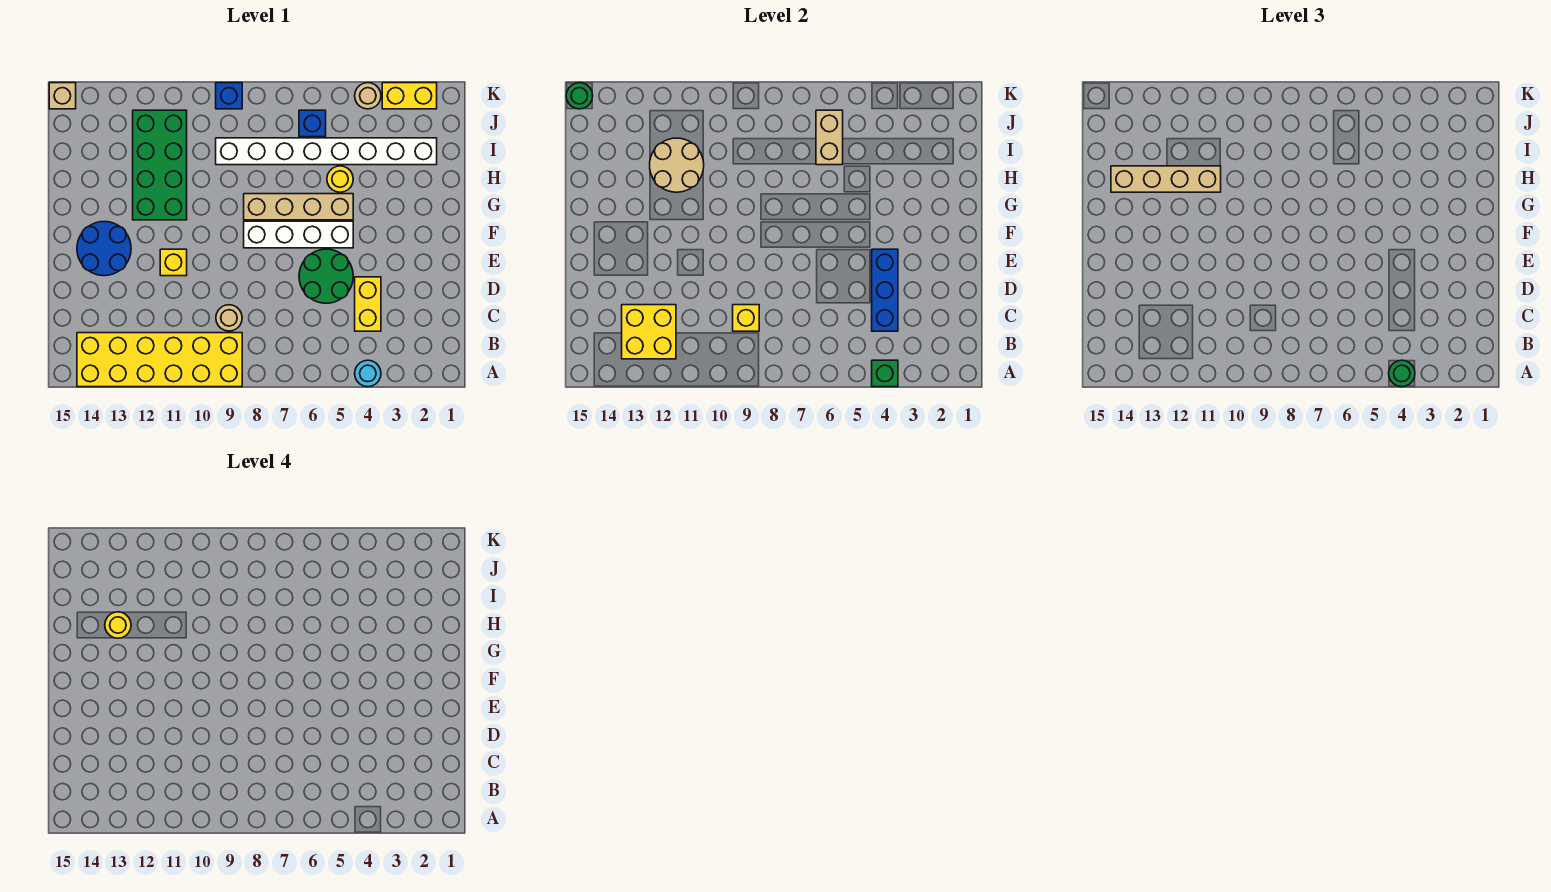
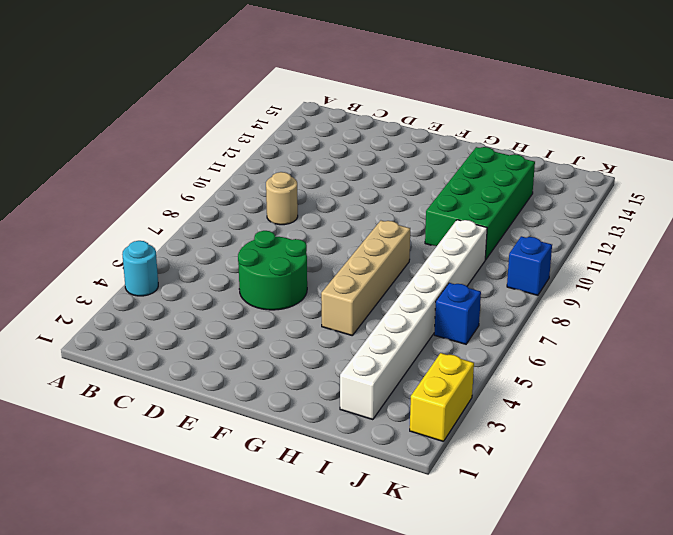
green 2x4 brick [425,147,535,260] -> green 2x4 brick turned to [133,110,187,220]
none -> yellow 2x6 brick [77,333,242,387]
none -> yellow 1x2 brick [355,277,381,331]
none -> yellow 1x1 brick [160,249,187,276]

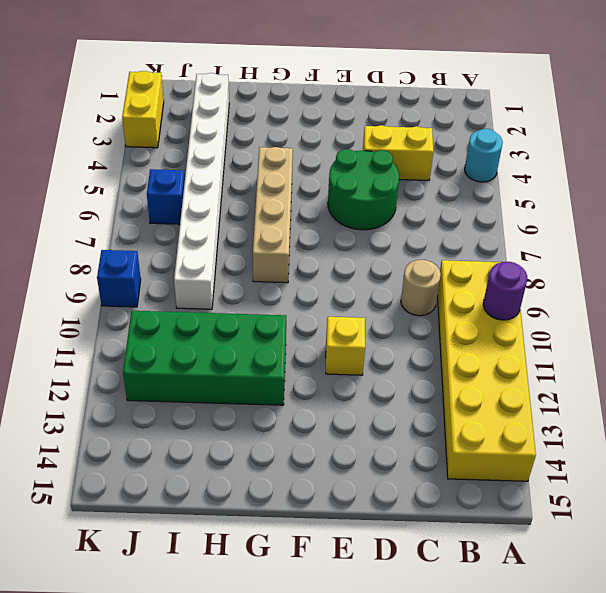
purple 1x1 round brick [483,262,527,320] -> none
none -> blue 2x2 round brick [77,221,131,276]
none -> white 1x4 brick [244,221,353,248]
none -> yellow 1x1 round brick [327,166,353,192]

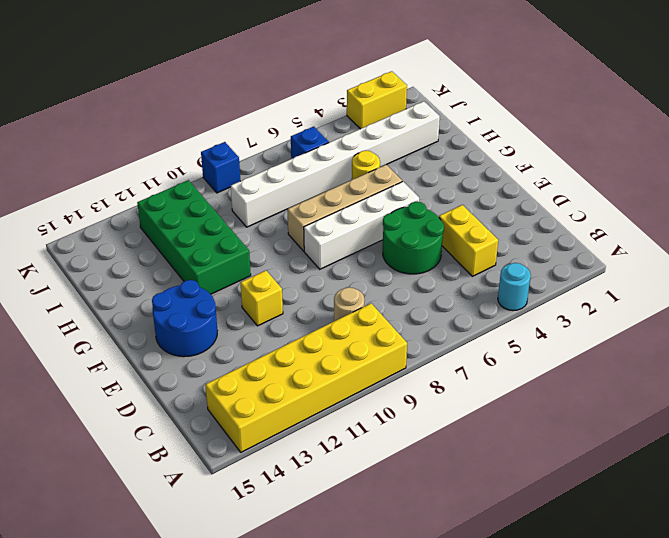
none -> tan 1x1 round brick [355,83,381,109]
none -> tan 1x1 brick [49,83,76,109]
none -> green 1x1 brick [872,360,898,387]

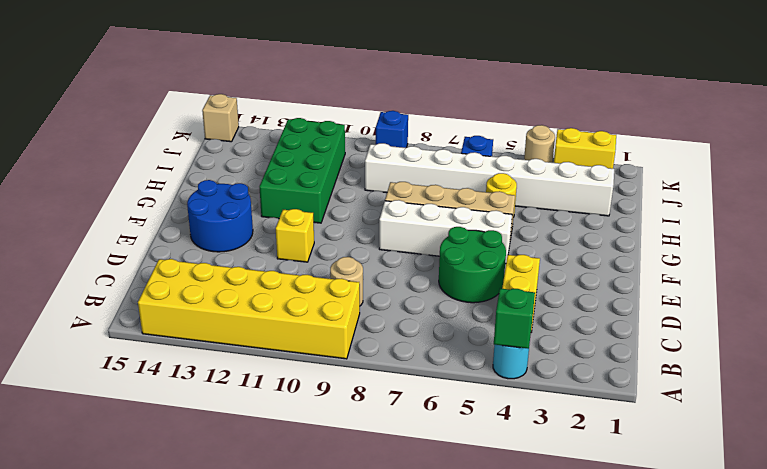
none -> yellow 2x2 brick [622,305,676,359]
none -> blue 1x3 brick [872,249,898,331]
none -> yellow 1x1 brick [733,305,759,331]

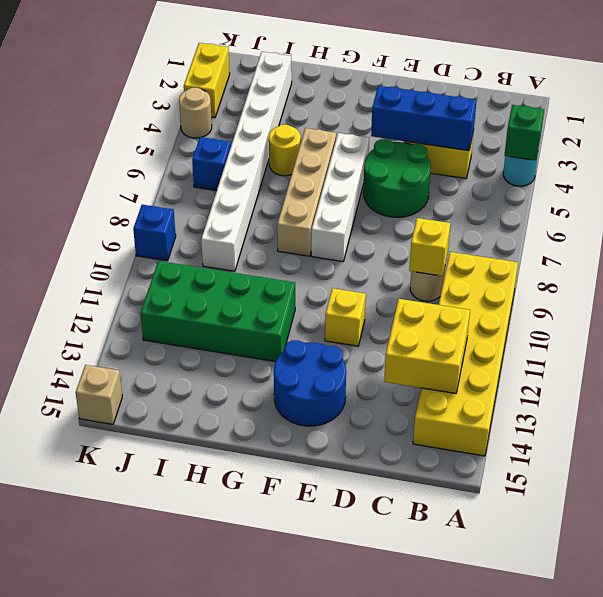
none -> tan 2x2 round brick [650,138,704,192]
none -> tan 1x2 brick [816,110,843,165]
none -> green 1x1 round brick [566,83,593,109]

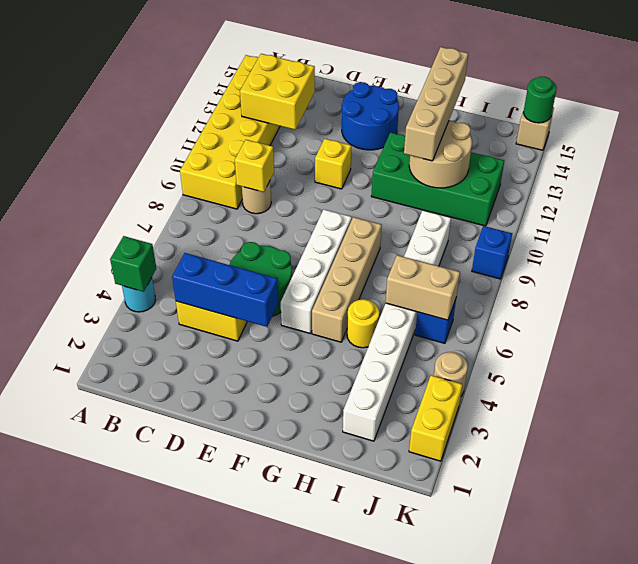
none -> green 1x1 round brick [1389,360,1415,387]
none -> yellow 1x1 round brick [105,612,131,638]

